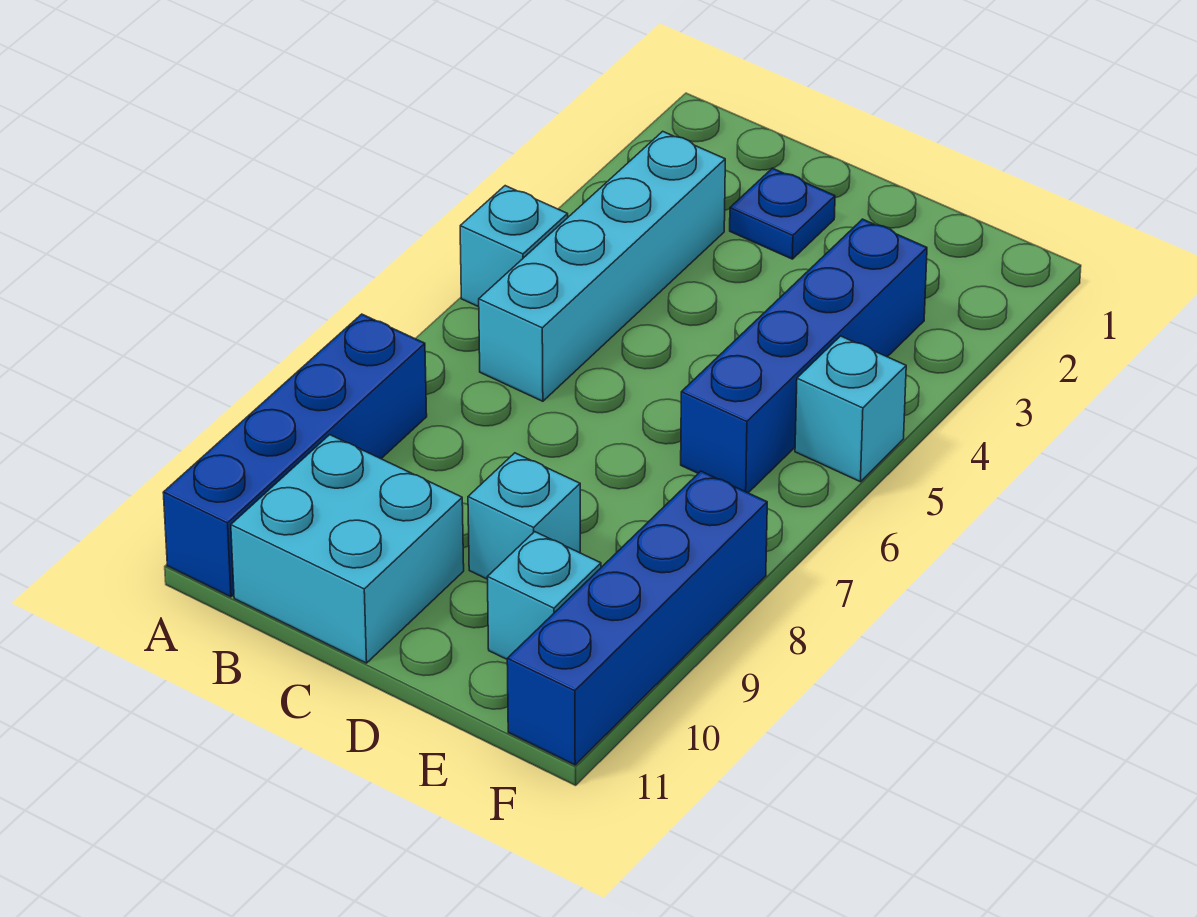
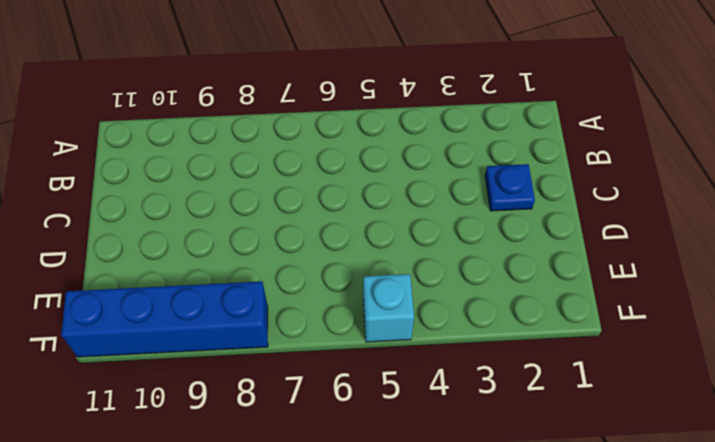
none -> cyan 1x1 brick [460,186,568,307]
none -> blue 1x4 brick [163,314,427,597]

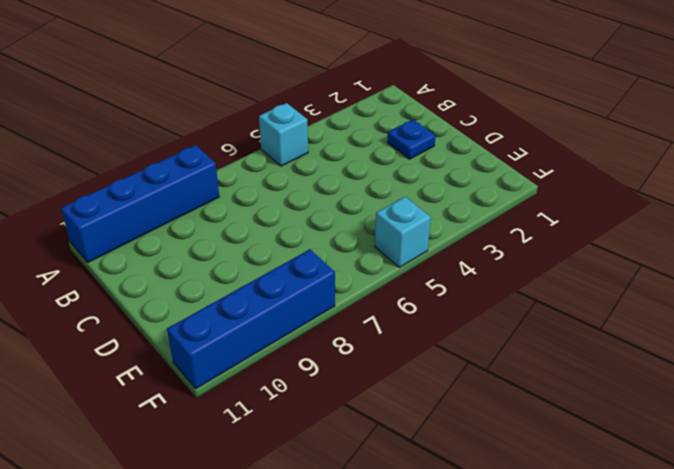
none -> cyan 1x4 brick [479,131,725,401]
none -> cyan 2x2 brick [231,435,464,663]

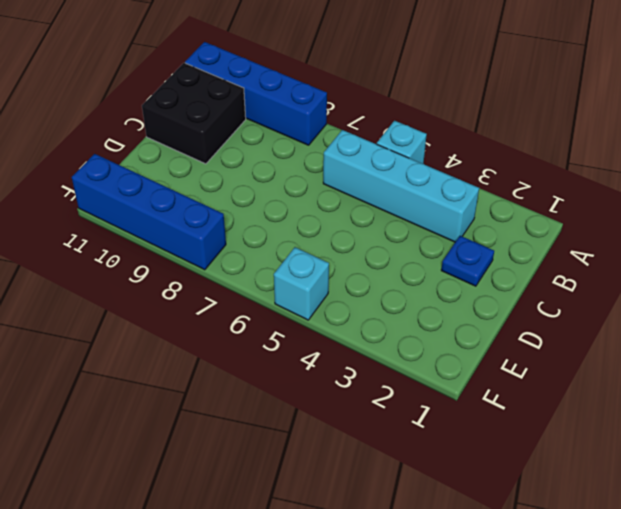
black 2x2 brick [142,63,246,164] -> cyan 2x2 brick [231,435,464,663]
none -> cyan 1x1 brick [468,453,580,579]
none -> blue 1x4 brick [681,219,927,493]

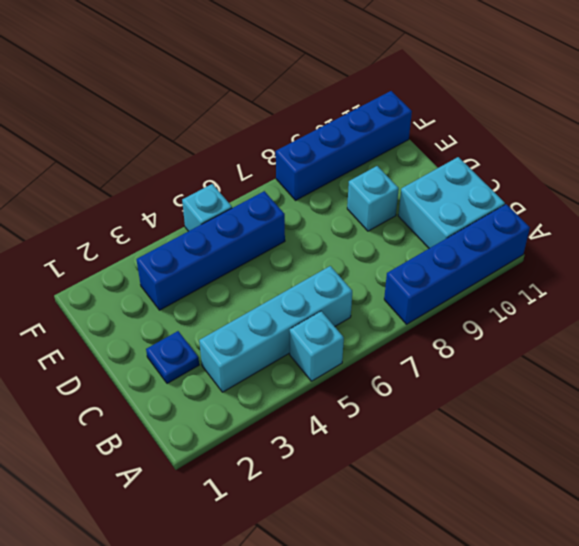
none -> cyan 1x1 brick [487,532,601,659]

